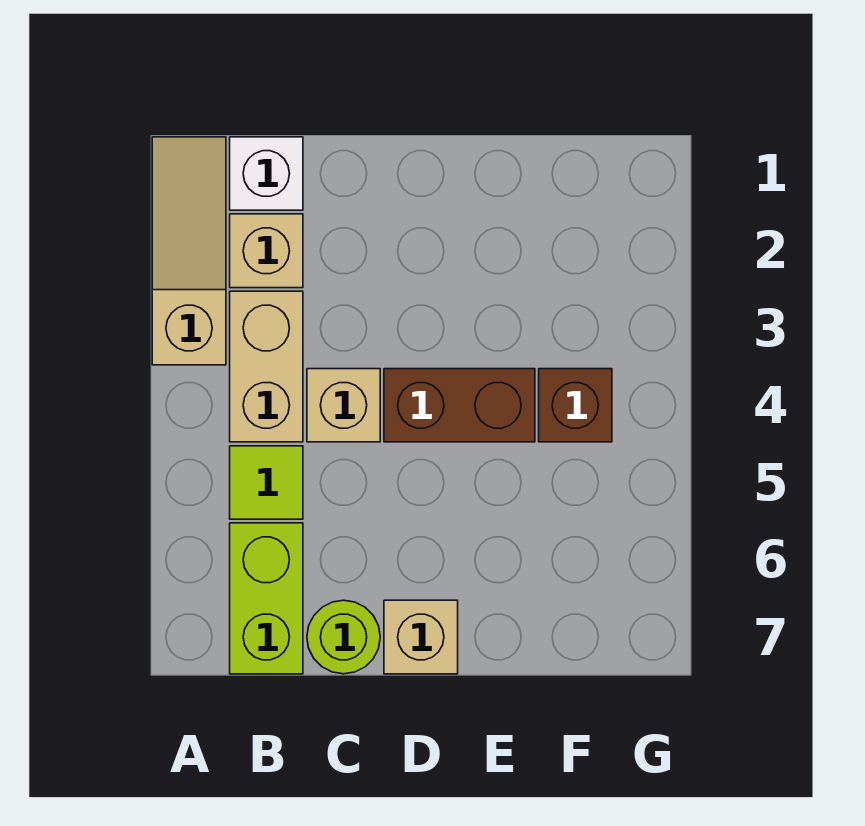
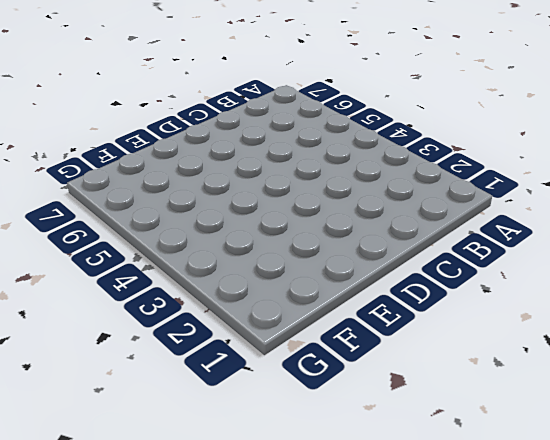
none -> tan 1x3 slope [152,137,226,365]
none -> white 1x1 brick [230,137,303,210]

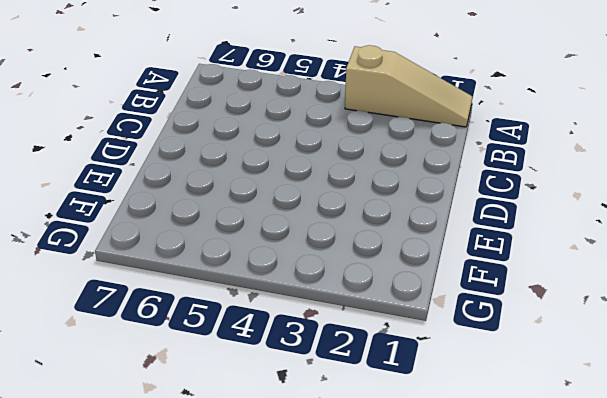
none -> white 1x1 brick [230,137,303,210]
none -> tan 1x1 brick [230,214,303,288]

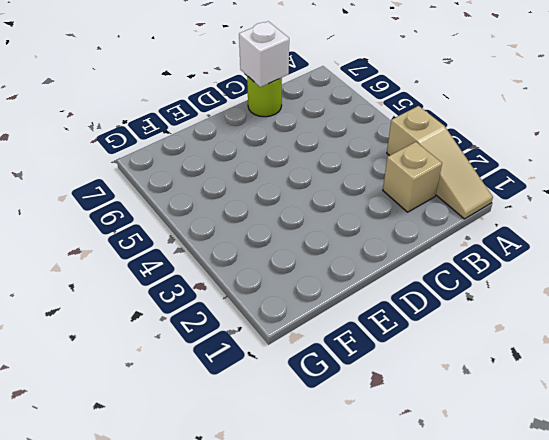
white 1x1 brick [239,21,289,87] -> white 1x1 brick moved to [230,137,303,210]
none -> tan 1x2 brick [230,291,303,442]
none -> lime 1x1 tile [230,446,303,519]

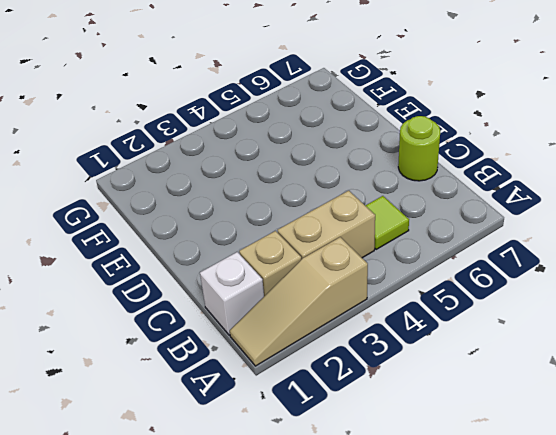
none -> lime 1x2 brick [230,523,303,674]
none -> tan 1x1 brick [307,369,380,442]

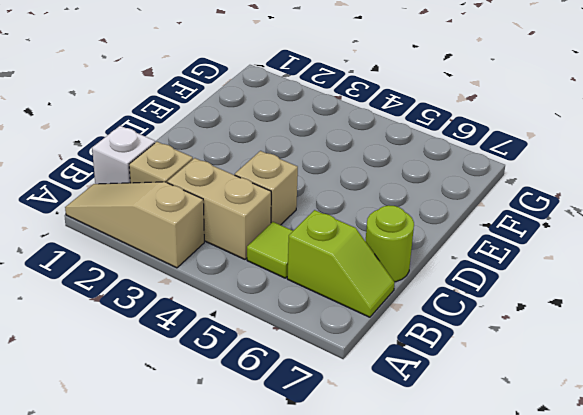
lime 1x2 slope [287,210,395,317] -> lime 1x2 brick [230,523,303,674]
none -> brown 1x2 brick [384,369,535,442]
none -> tan 1x1 brick [384,600,458,674]

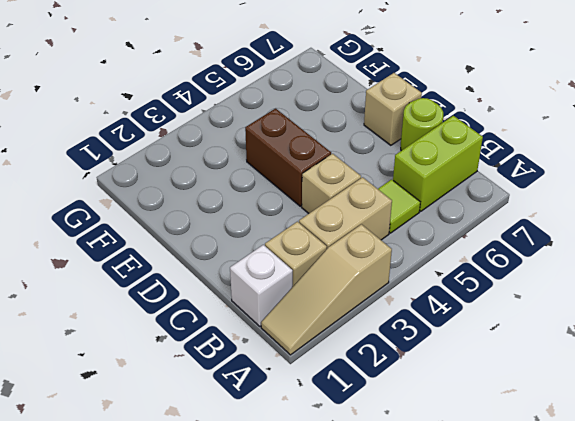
none -> brown 1x1 brick [539,369,612,442]

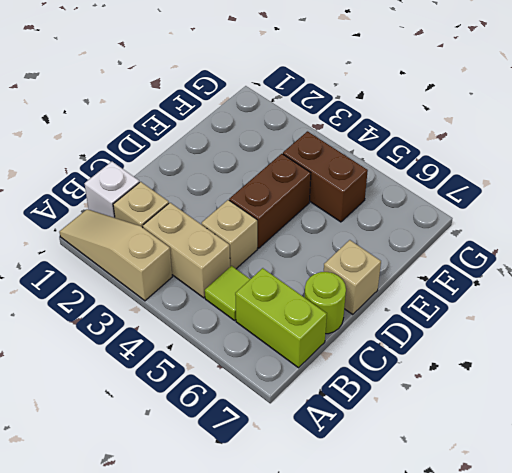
brown 1x2 brick [283,131,368,222] -> brown 1x1 brick [539,369,612,442]

